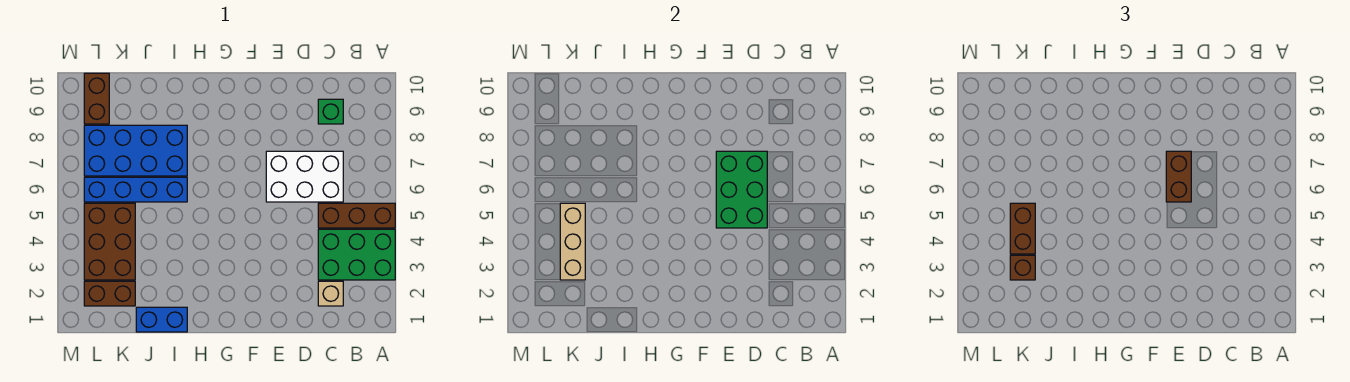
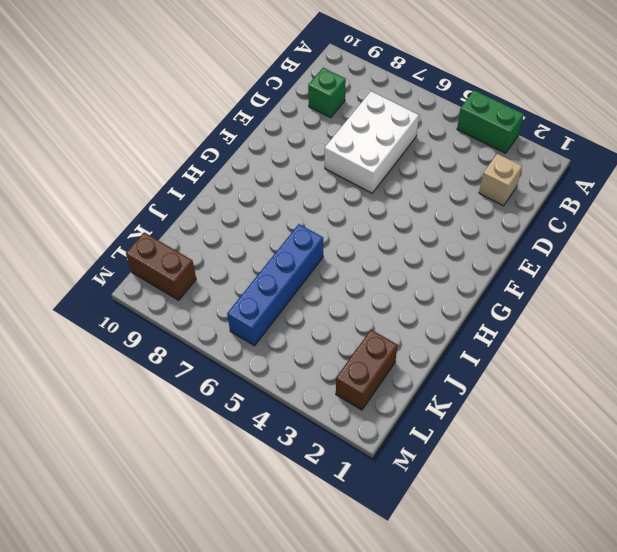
green 1x2 brick [457,90,524,153] -> green 2x3 brick [318,229,395,280]
none -> brown 1x3 brick [318,203,395,228]
none -> blue 1x2 brick [136,307,187,332]
none -> blue 2x4 brick [84,125,187,176]

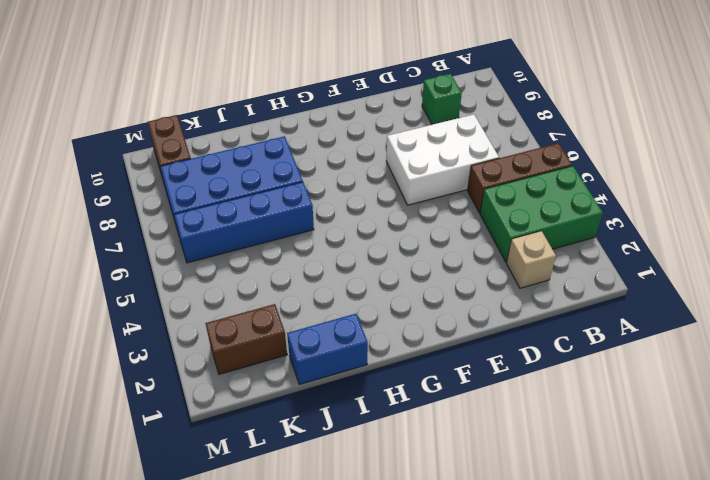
none -> brown 2x3 brick [84,203,135,280]
none -> green 2x3 brick [716,151,767,228]
none -> tan 1x3 brick [560,203,585,280]

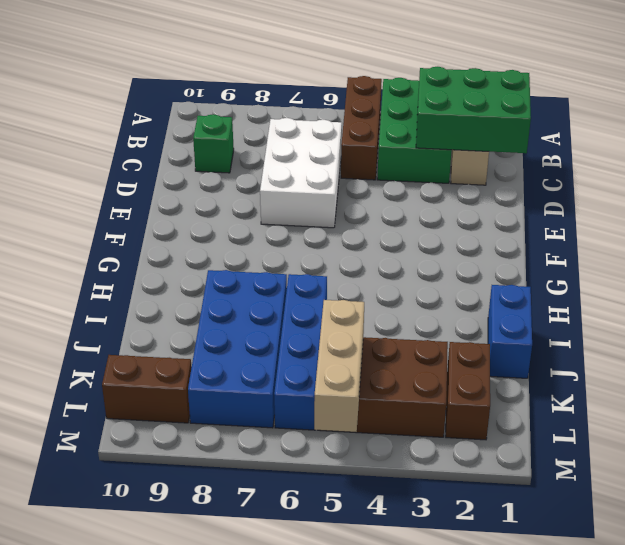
green 2x3 brick [416,67,531,153] -> green 2x3 brick moved to [716,151,767,228]
tan 1x3 brick [314,300,364,432] -> tan 1x3 brick turned to [560,203,585,280]
none -> brown 1x2 brick [1166,151,1191,202]
none -> brown 1x1 brick [1010,255,1035,280]
none -> brown 1x2 brick [1010,203,1035,254]

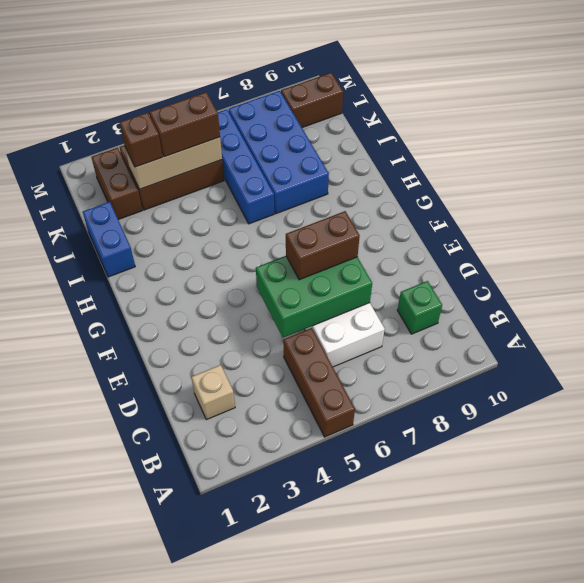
none -> green 2x3 brick [318,229,395,280]

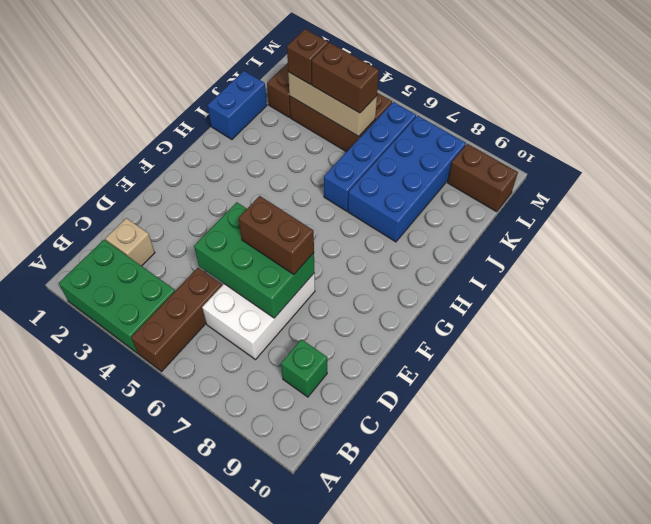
green 2x3 brick [59,240,175,353] -> green 2x3 brick turned to [318,229,395,280]

